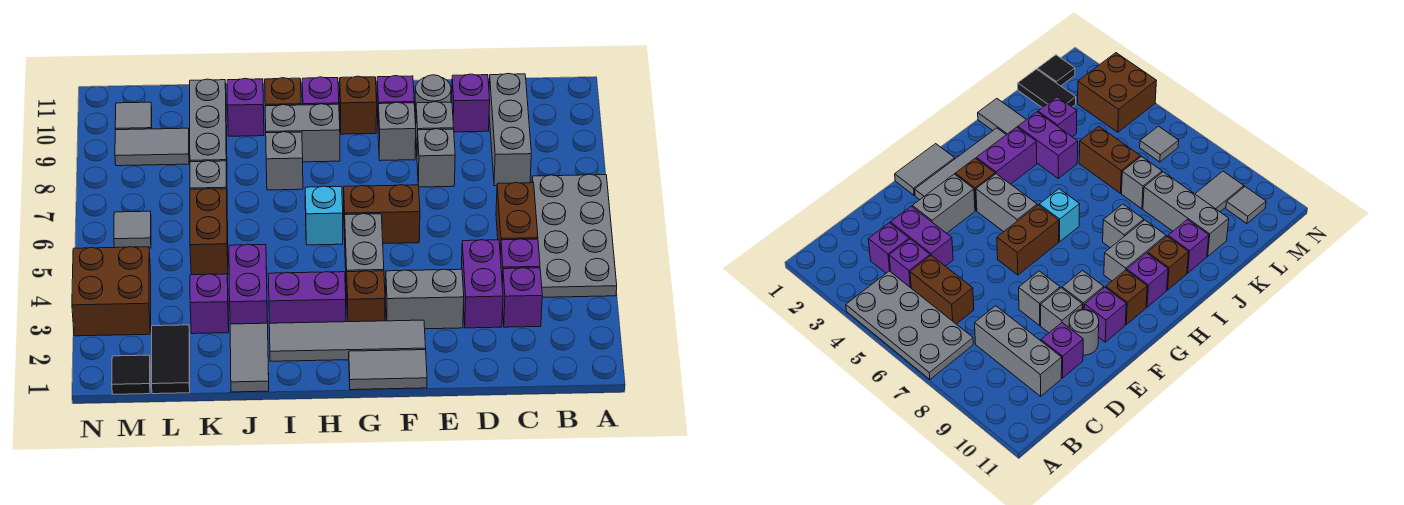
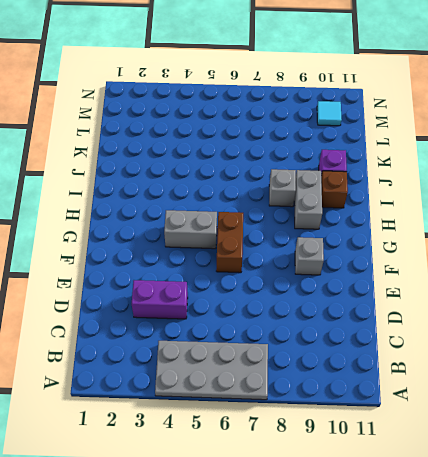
cyan 1x1 tile [317,101,342,126] -> grey 1x1 tile [115,102,152,130]
none -> purple 1x1 brick [502,268,542,327]
none -> purple 1x1 brick [500,239,540,283]
none -> brown 1x2 brick [496,182,538,255]
none -> grey 1x3 brick [489,73,531,186]

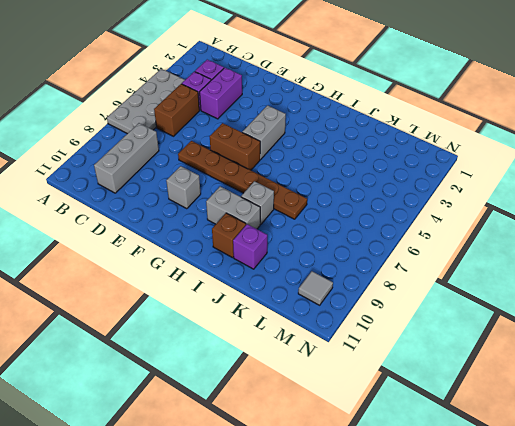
brown 1x6 plate [178,141,307,219] -> none
none -> purple 1x1 brick [452,74,490,132]
none -> grey 1x2 brick [386,269,464,329]
none -> grey 1x1 brick [417,129,455,187]
none -> grey 1x1 brick [416,102,454,150]

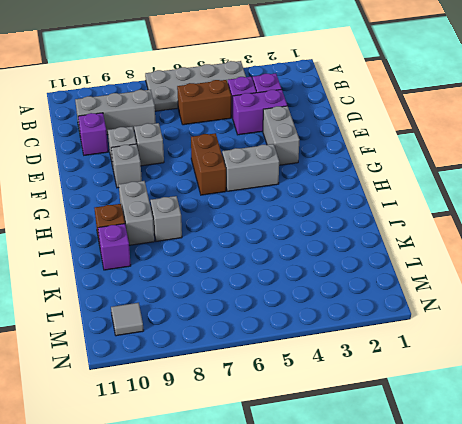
none -> grey 1x1 round brick [415,75,451,122]
none -> grey 1x2 tile [349,350,427,390]
none -> grey 1x4 tile [269,320,426,361]
none -> purple 1x1 brick [377,76,414,118]

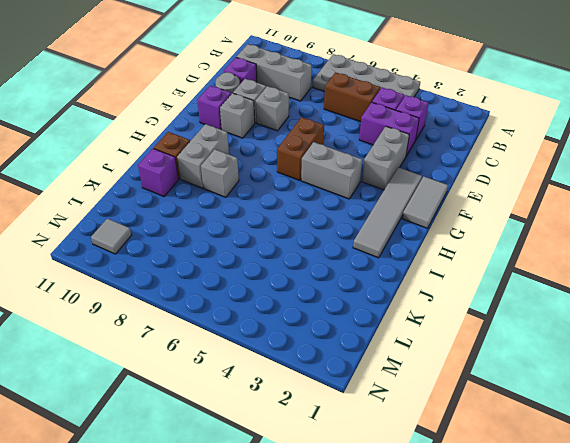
none -> brown 1x1 brick [347,271,385,322]
none -> brown 1x1 brick [340,76,377,134]
none -> purple 1x2 brick [268,272,346,323]
none -> cyan 1x1 brick [305,186,343,245]

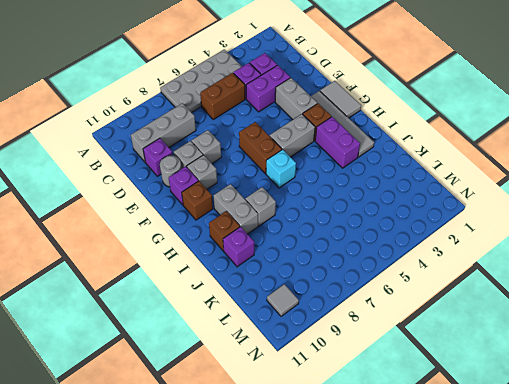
none -> purple 1x1 brick [302,77,339,105]
none -> grey 1x2 tile [230,323,269,392]
none -> purple 1x2 brick [229,244,268,324]
none -> purple 1x1 brick [190,274,229,334]

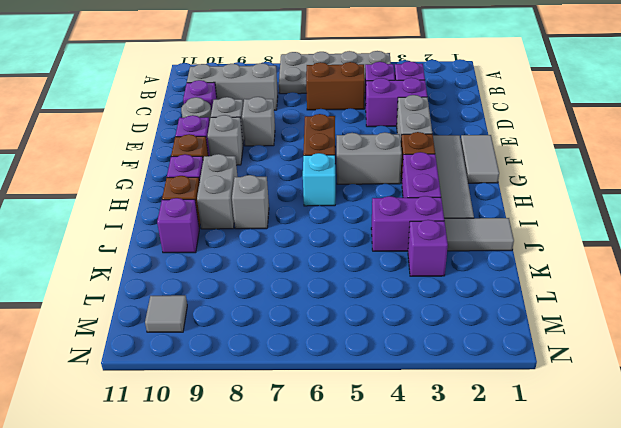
none -> brown 1x2 brick [190,189,228,275]
none -> grey 1x1 brick [190,161,227,189]
none -> grey 1x3 brick [190,79,227,170]
none -> black 1x2 tile [152,325,190,394]

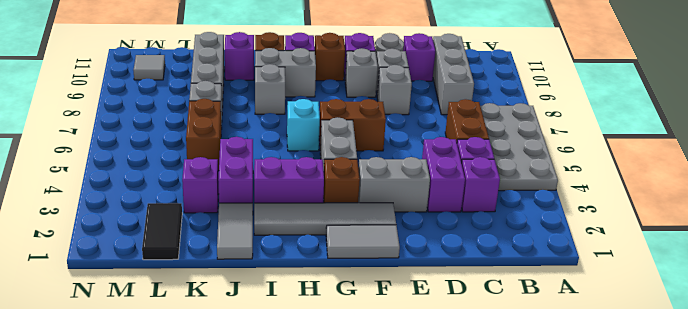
none -> grey 1x2 tile [115,128,189,166]
none -> black 1x1 tile [112,355,150,394]
none -> brown 2x2 brick [72,247,151,336]
none -> grey 1x1 tile [114,211,151,248]

